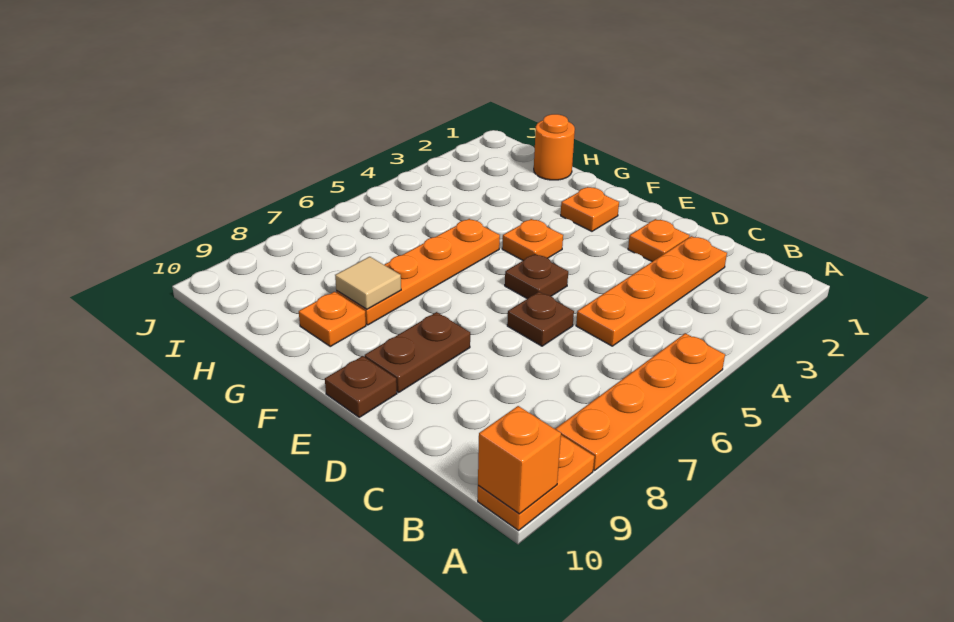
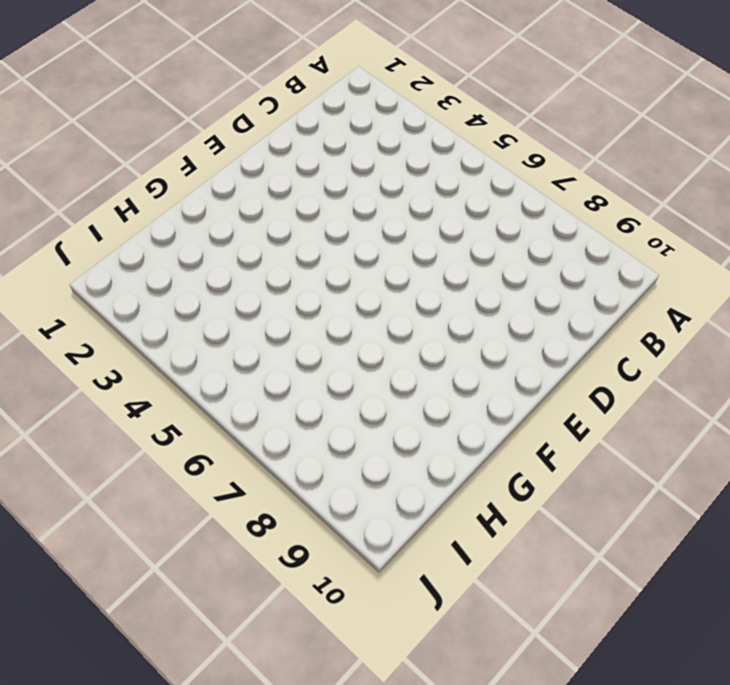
none -> orange 1x4 plate [555,333,725,470]
none -> orange 1x2 plate [478,435,594,531]
none -> orange 1x4 plate [576,236,727,346]

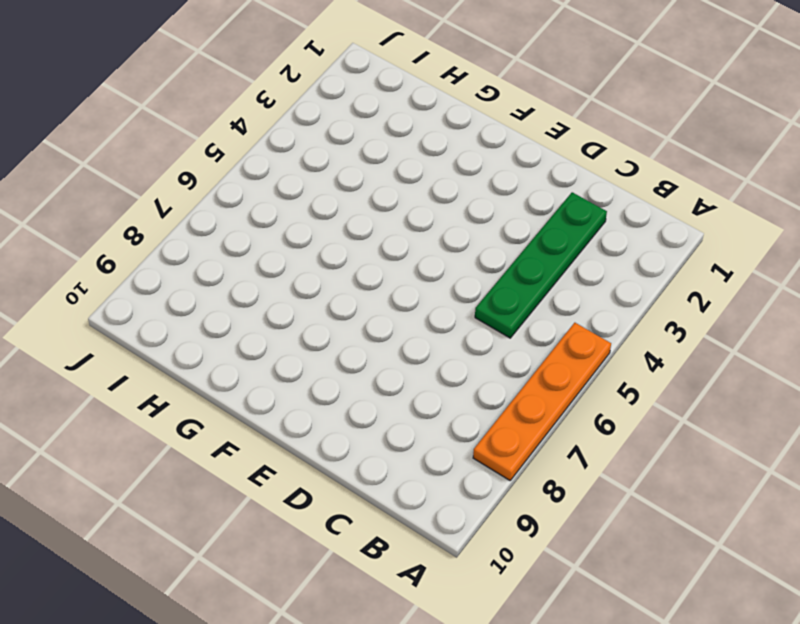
green 1x4 plate [475,192,607,338] -> orange 1x4 plate [576,236,727,346]
none -> orange 1x2 plate [478,435,594,531]
none -> orange 1x1 plate [628,219,690,262]
none -> brown 1x1 plate [507,292,574,346]

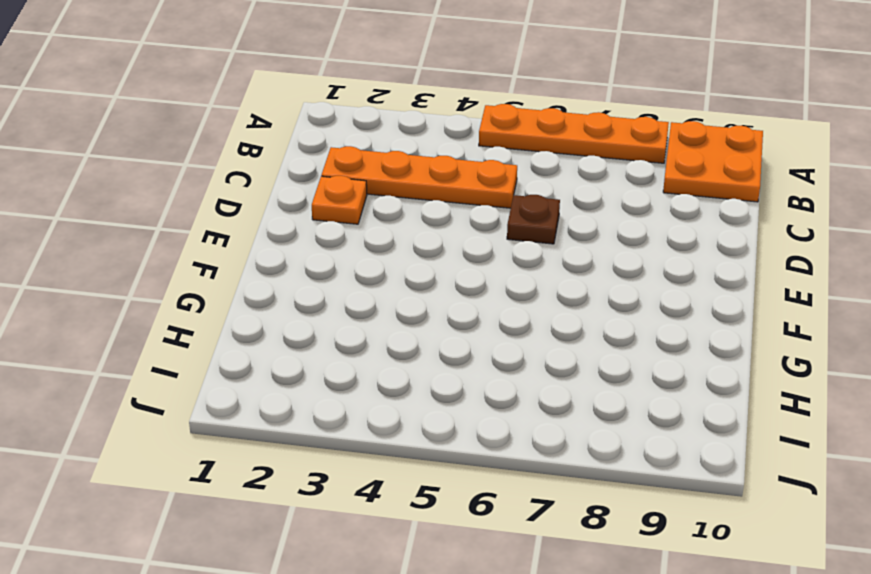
orange 2x2 plate [663,121,763,202] -> orange 1x2 plate [478,435,594,531]
none -> brown 1x1 plate [505,254,568,299]
none -> brown 1x2 plate [365,312,470,392]
none -> brown 1x1 plate [325,356,397,417]

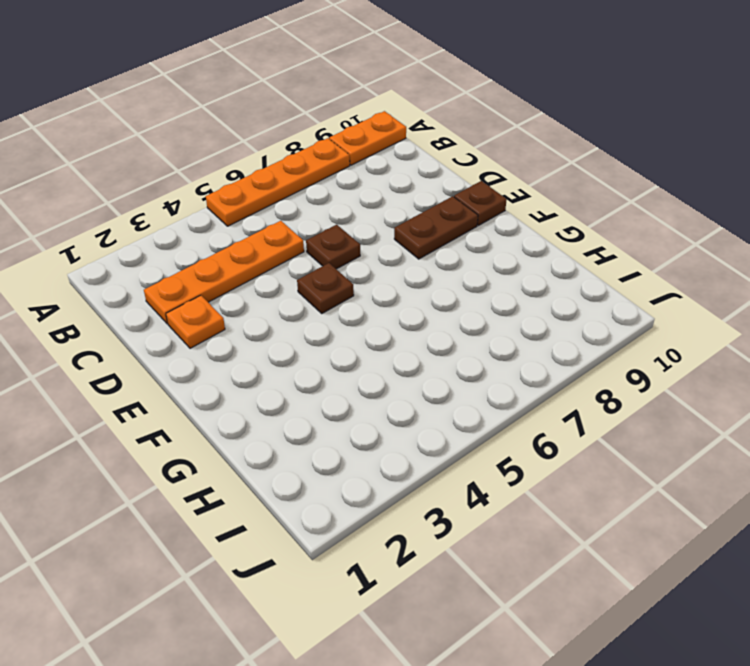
none -> orange 1x1 plate [561,187,619,231]
none -> orange 1x1 plate [502,219,563,260]
none -> orange 1x4 plate [336,219,500,325]

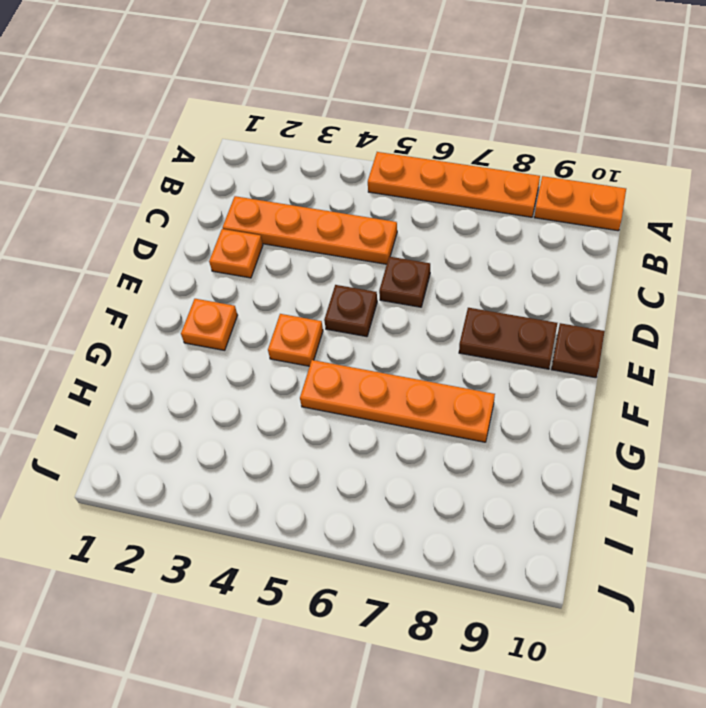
none -> orange 1x1 plate [299,292,366,346]
none -> orange 1x1 round brick [534,114,575,180]
none -> orange 1x1 brick [478,406,561,514]

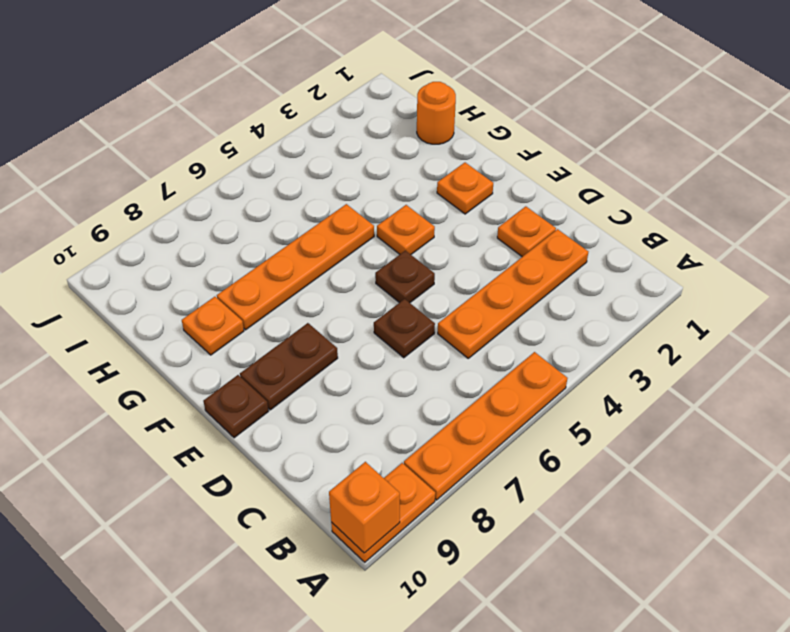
none -> tan 1x1 tile [335,257,401,309]

